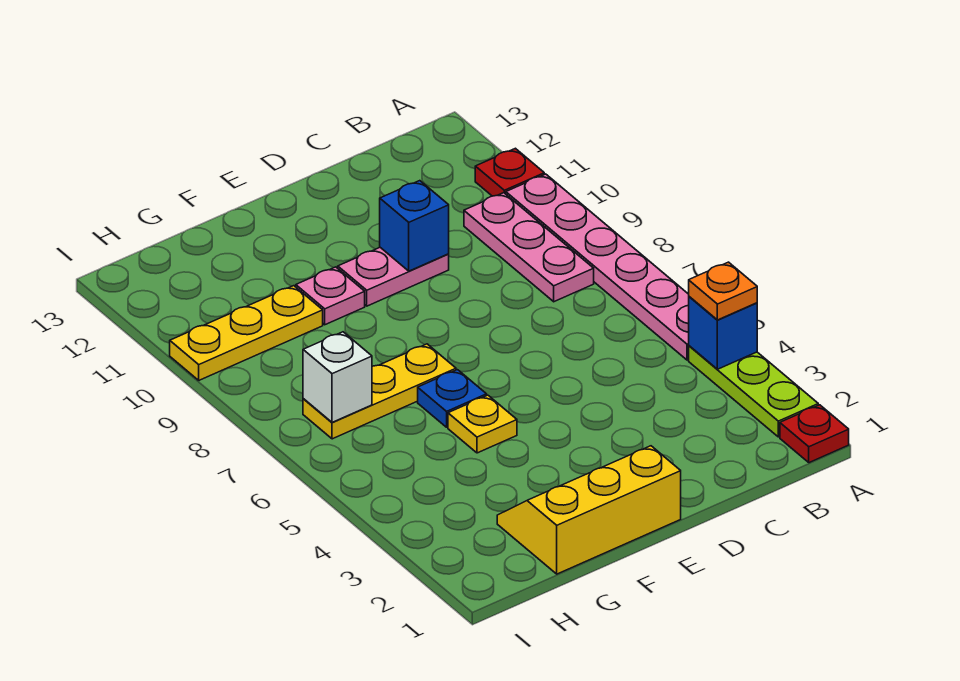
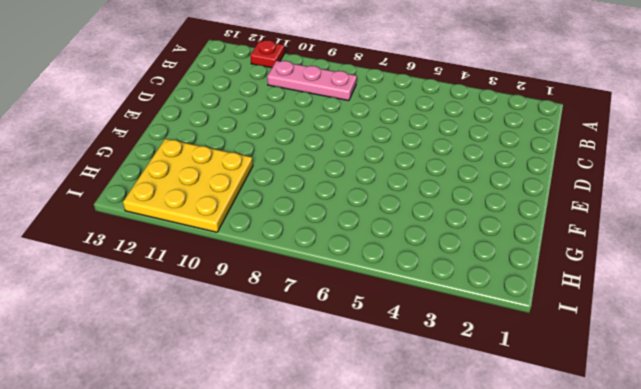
yellow 3x3 plate [123,139,253,232] -> yellow 1x3 plate [170,286,323,380]
none -> red 1x1 plate [780,405,849,463]
none -> lime 1x3 plate [689,346,818,437]
none -> pink 1x6 plate [506,174,689,360]

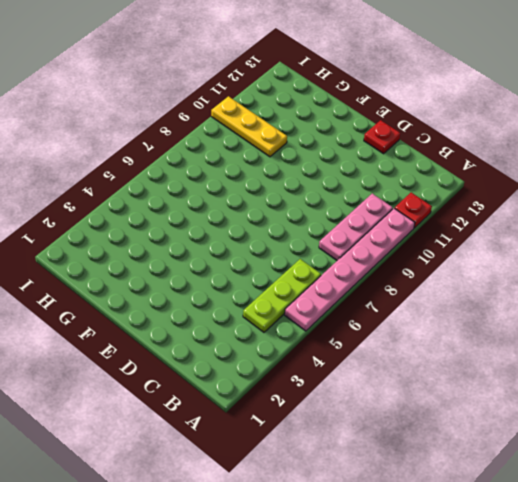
lime 1x3 plate [243,259,321,332] -> lime 1x3 plate moved to [689,346,818,437]
red 1x1 plate [364,120,400,154] -> red 1x1 plate moved to [780,405,849,463]
none -> pink 1x2 plate [338,248,449,306]
none -> yellow 2x3 slope [497,446,681,574]
none -> yellow 1x1 plate [448,395,517,453]

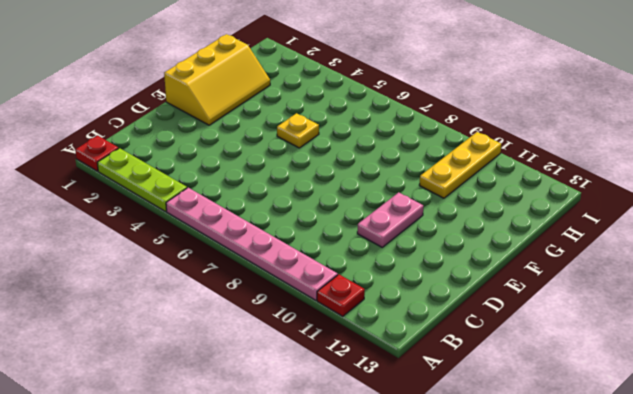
none -> pink 1x3 plate [464,193,594,302]
none -> blue 1x1 plate [418,370,487,427]
none -> yellow 1x3 plate [303,344,456,439]

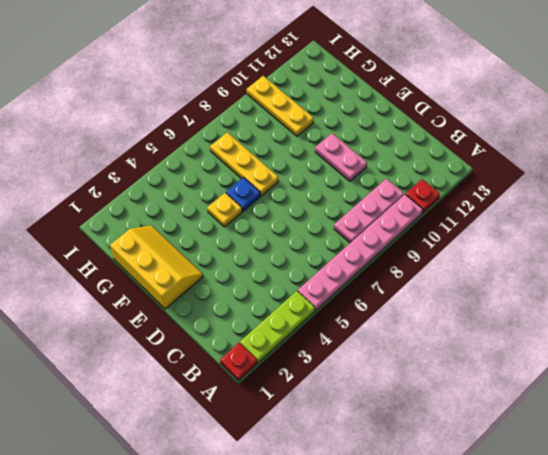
none -> pink 1x1 plate [296,267,365,325]
none -> blue 1x1 brick [689,297,757,369]
none -> blue 1x1 brick [380,181,449,271]

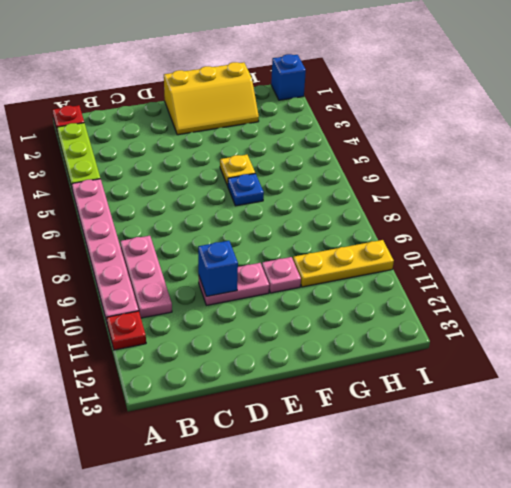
blue 1x1 brick [271,54,306,100] -> blue 1x1 brick moved to [689,297,757,369]
none -> yellow 1x3 plate [303,344,456,439]
none -> white 1x1 brick [303,332,372,422]
none -> orange 1x1 plate [689,262,757,320]

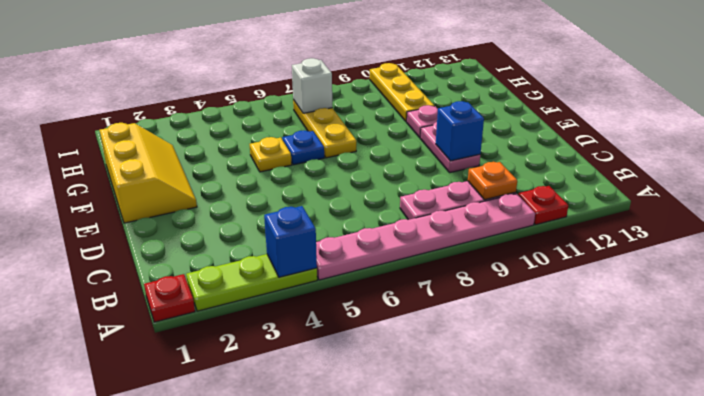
orange 1x1 plate [468,162,517,200] -> orange 1x1 plate moved to [689,262,757,320]

